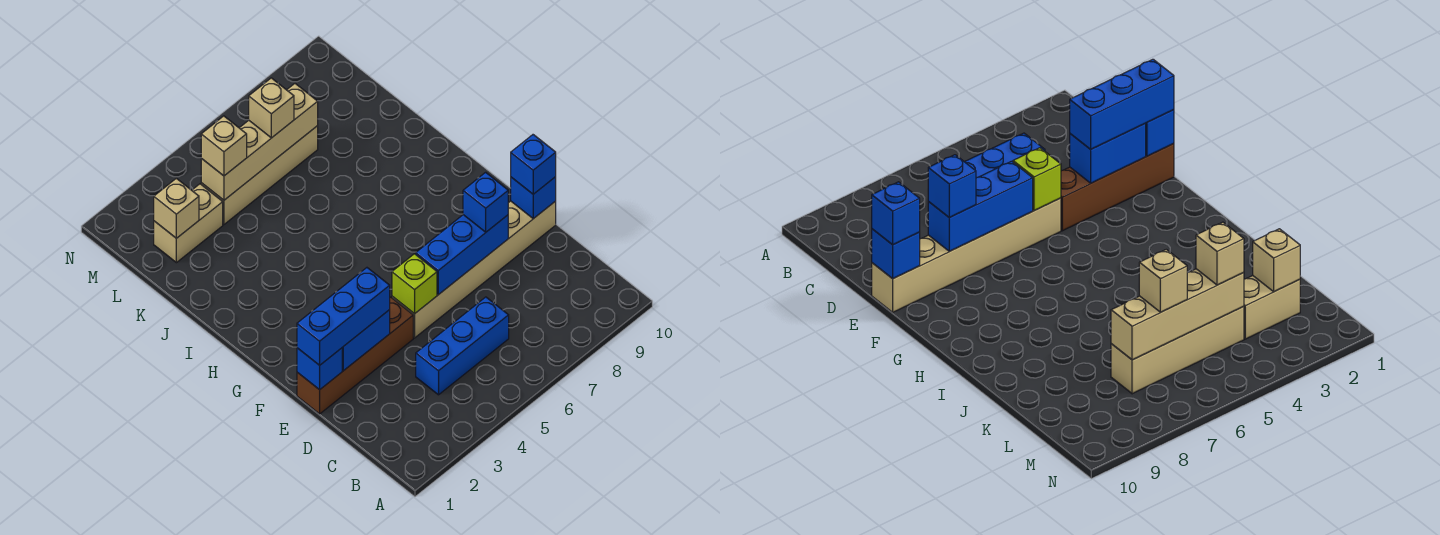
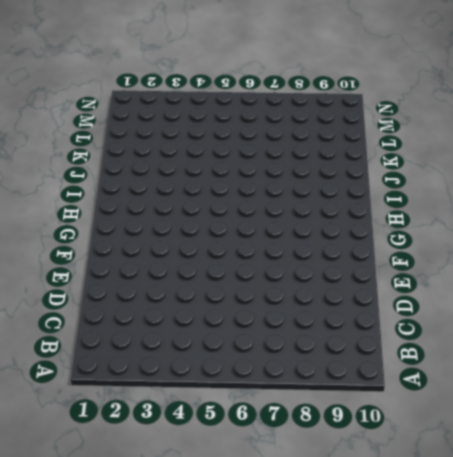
none -> blue 1x3 brick [416,297,509,395]
none -> brown 1x4 brick [297,297,413,414]
none -> tan 1x6 brick [392,201,556,338]

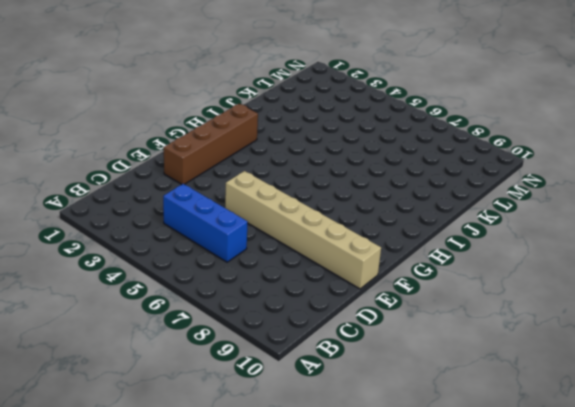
brown 1x4 brick [164,104,258,184] -> brown 1x4 brick turned to [297,297,413,414]
none -> tan 1x2 brick [154,184,223,263]
none -> tan 1x4 brick [201,126,318,225]
none -> blue 1x1 brick [297,348,342,390]

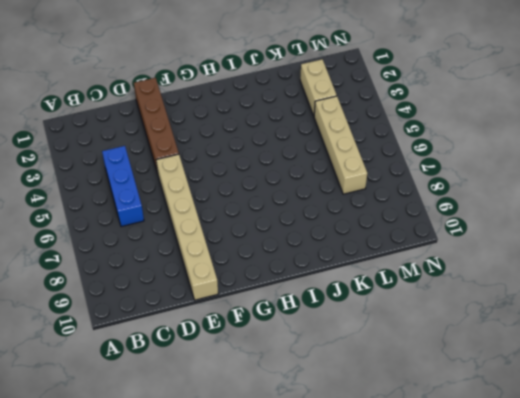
none -> blue 1x1 brick [297,348,342,390]
none -> blue 1x2 brick [342,310,390,371]
none -> lime 1x1 brick [392,254,437,314]

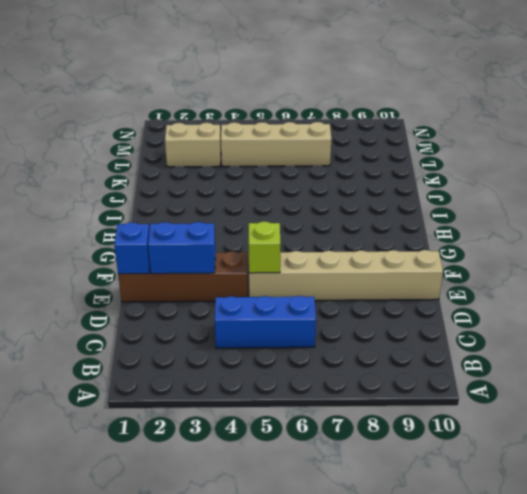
none -> blue 1x3 brick [416,215,508,295]
none -> blue 1x1 brick [511,177,556,219]
none -> tan 1x1 brick [154,178,199,238]

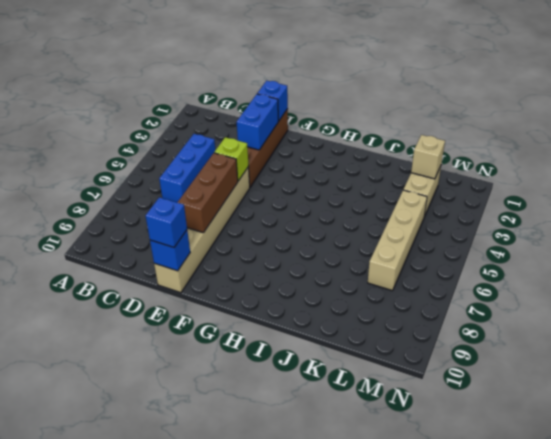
brown 1x3 brick [177,153,238,233] -> blue 1x3 brick [416,215,508,295]
none -> tan 1x4 brick [201,84,318,200]
none -> blue 1x3 brick [297,268,390,365]
none -> blue 1x1 brick [463,172,508,232]

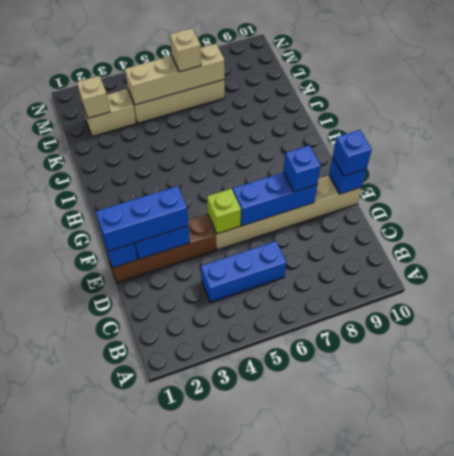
none -> tan 1x1 brick [201,116,247,176]

